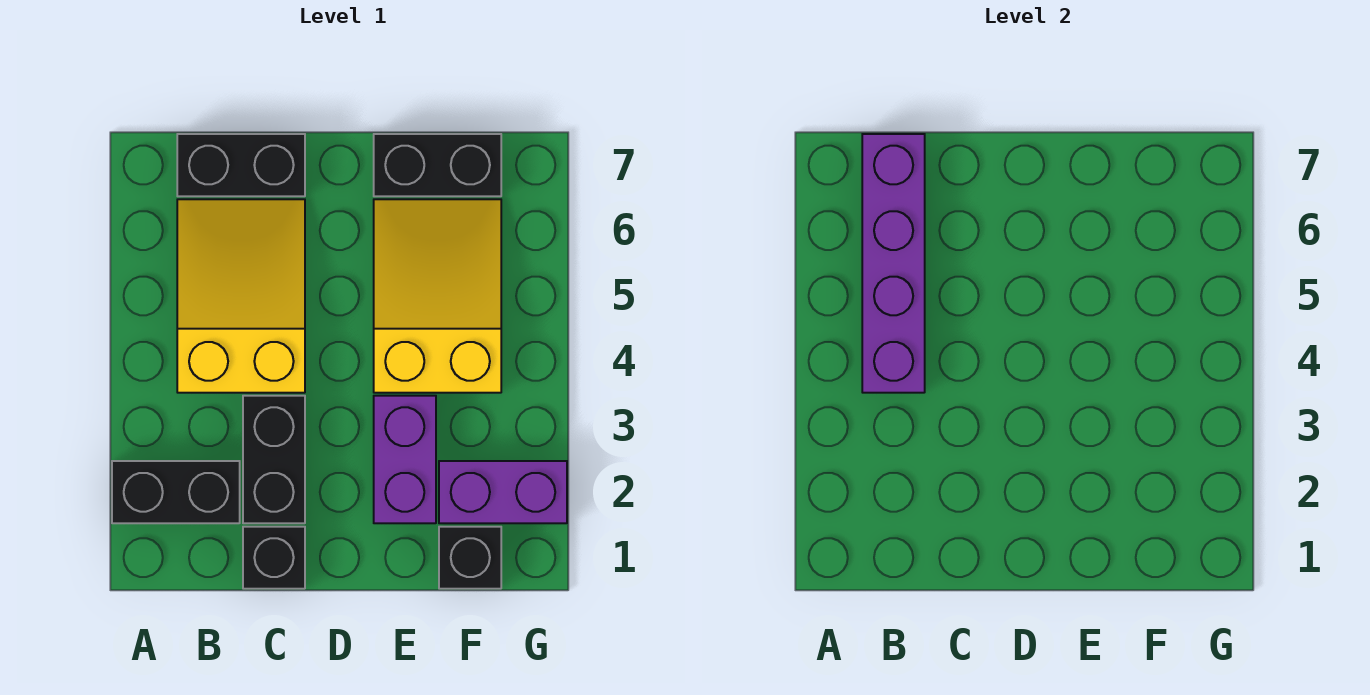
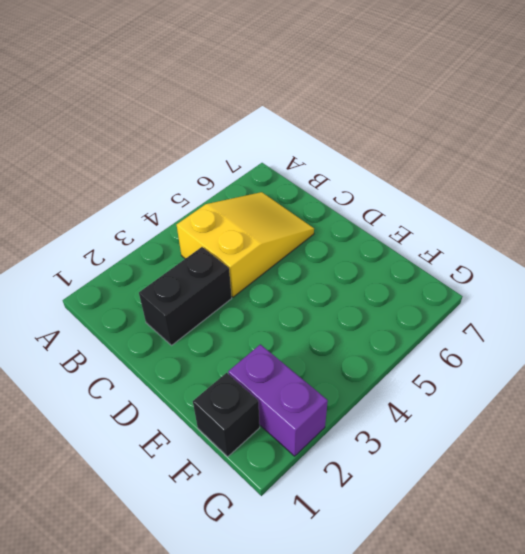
none -> black 1x2 brick [112,461,240,523]
none -> black 1x2 brick [177,134,305,196]

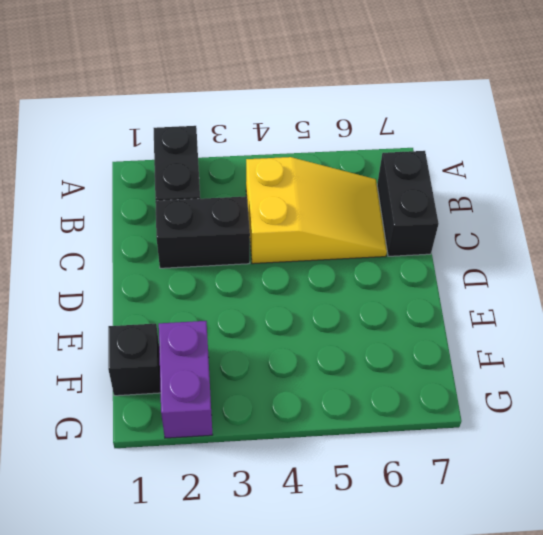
none -> black 1x1 brick [243,527,305,589]
none -> purple 1x2 brick [374,396,436,523]

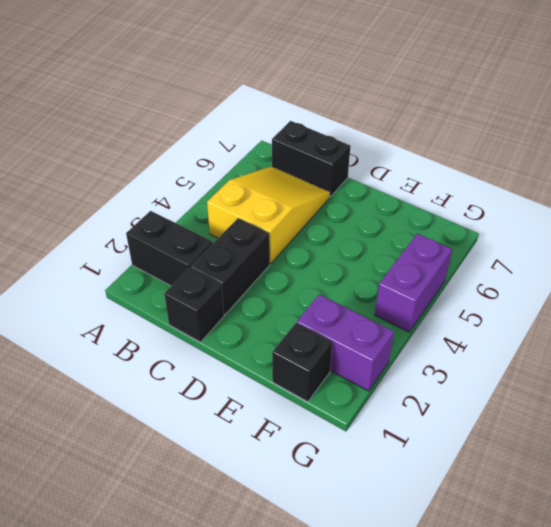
purple 1x2 brick [375,234,452,332] -> purple 1x2 brick moved to [374,396,436,523]
none -> yellow 2x3 slope [374,199,501,393]
none -> black 1x2 brick [374,134,501,196]

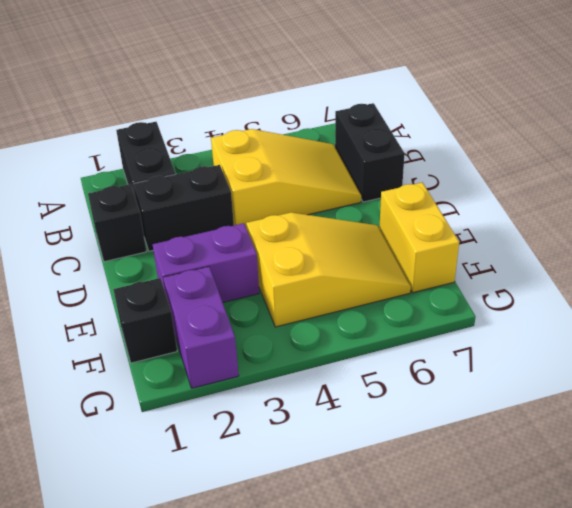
yellow 1x2 brick [379,182,459,293] -> black 1x2 brick [374,134,501,196]
none -> purple 1x4 brick [862,134,925,393]

